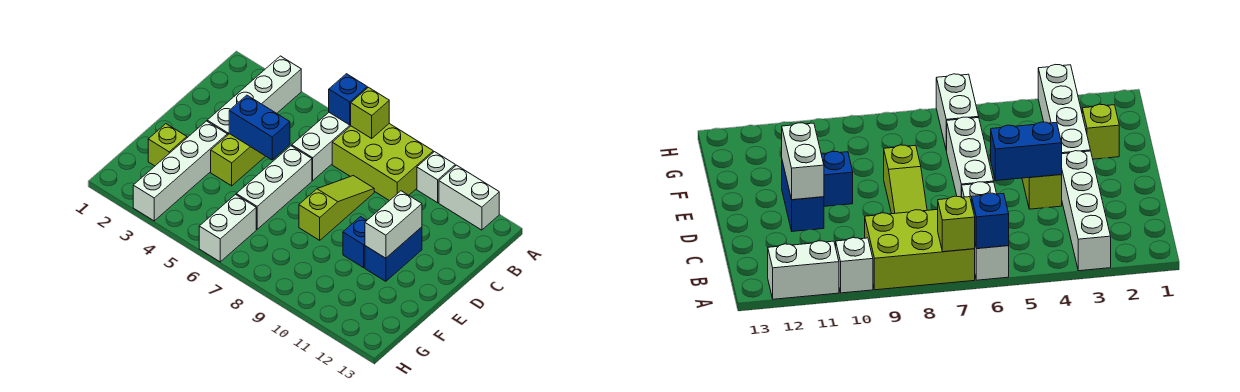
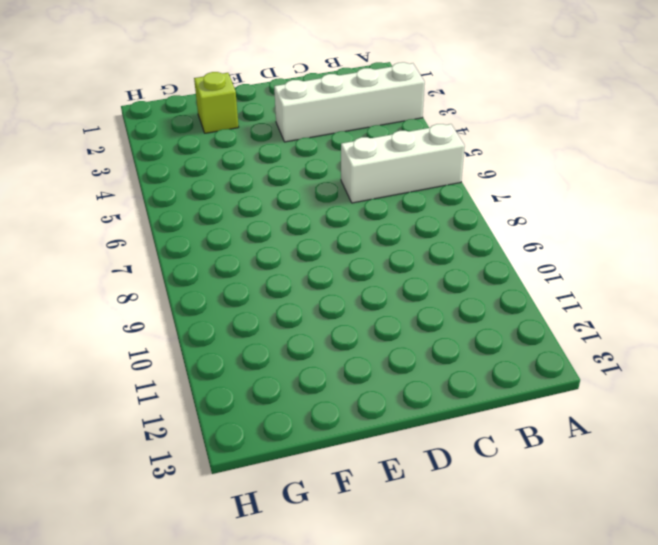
none -> lime 2x3 brick [332,124,433,201]
none -> white 1x1 brick [417,152,455,203]
none -> white 1x2 brick [439,165,499,230]

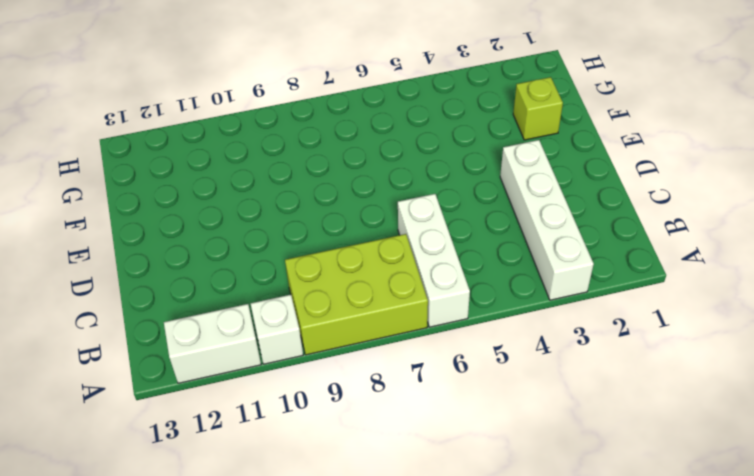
none -> lime 1x3 slope [299,176,374,240]
none -> lime 1x2 brick [211,134,265,186]
none -> white 1x3 brick [236,146,312,229]

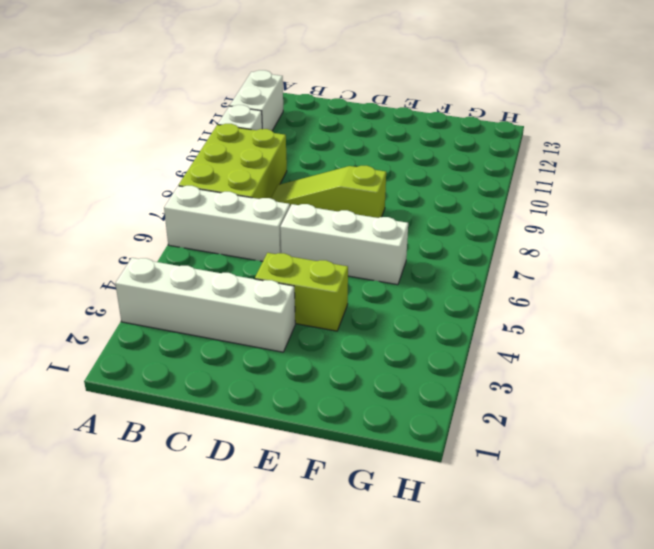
none -> blue 1x2 brick [365,227,422,281]
none -> white 1x4 brick [133,121,227,221]
none -> blue 1x1 brick [343,217,367,268]

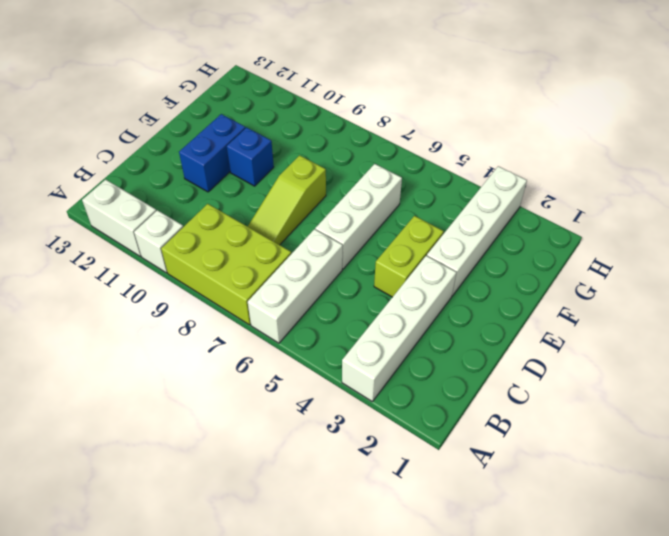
none -> lime 1x1 brick [148,124,187,166]
none -> white 1x2 brick [199,195,256,262]
none -> blue 1x1 brick [329,74,367,125]

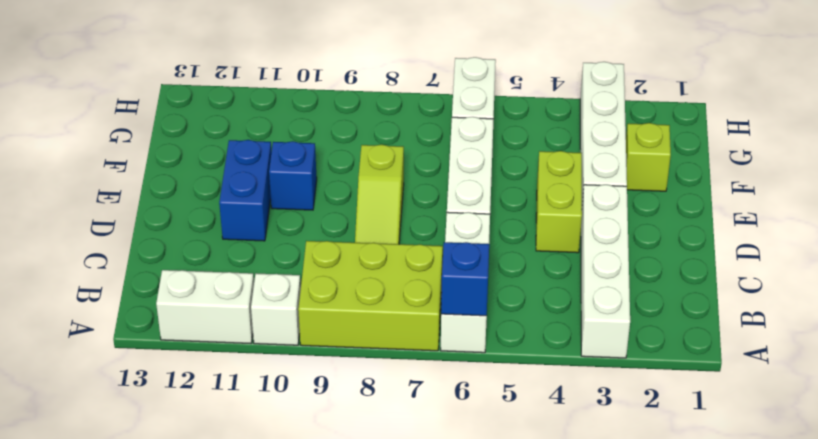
none -> lime 1x1 brick [350,87,389,138]
none -> blue 1x2 brick [229,95,290,160]
none -> white 1x2 brick [365,191,422,258]

